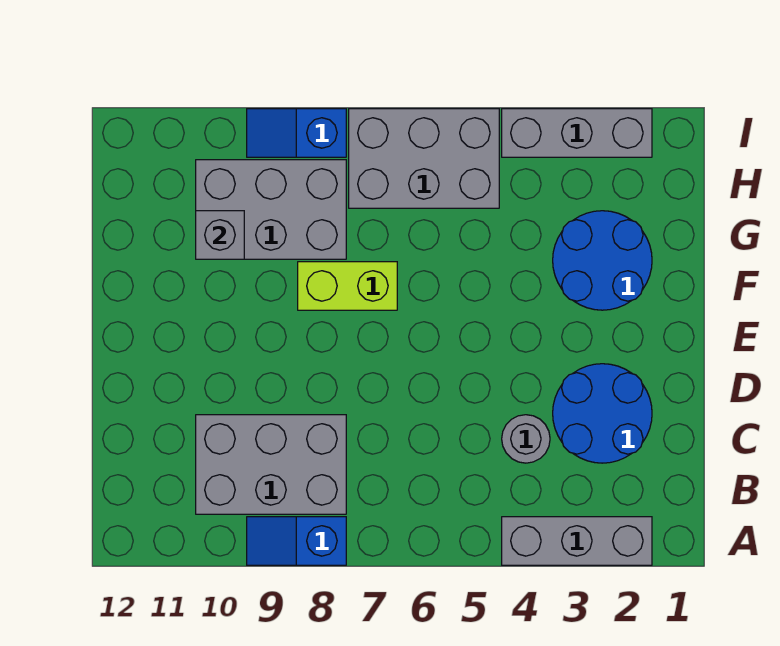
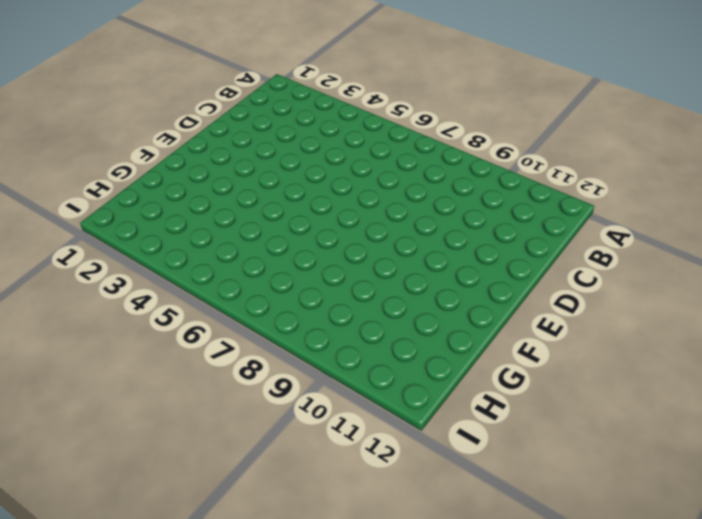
none -> grey 1x3 brick [502,517,652,565]
none -> blue 1x2 slope [247,517,346,565]
none -> grey 2x3 brick [196,415,346,514]

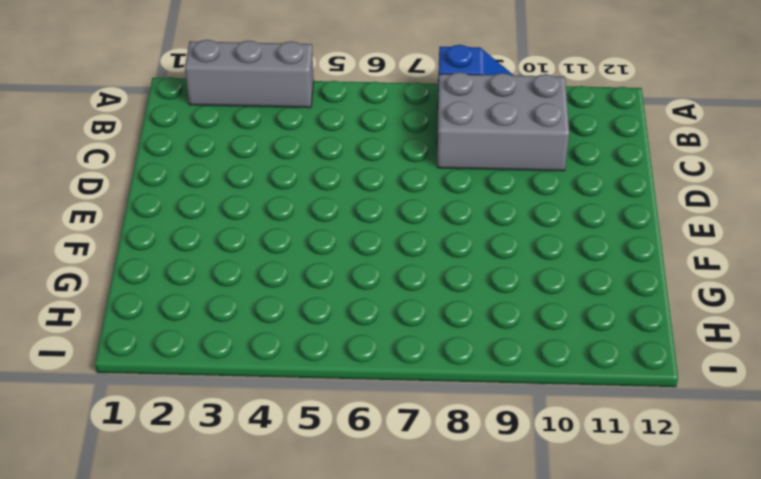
none -> blue 2x2 round brick [553,364,652,463]
none -> grey 1x1 round brick [502,415,550,463]
none -> blue 2x2 round brick [553,211,652,310]

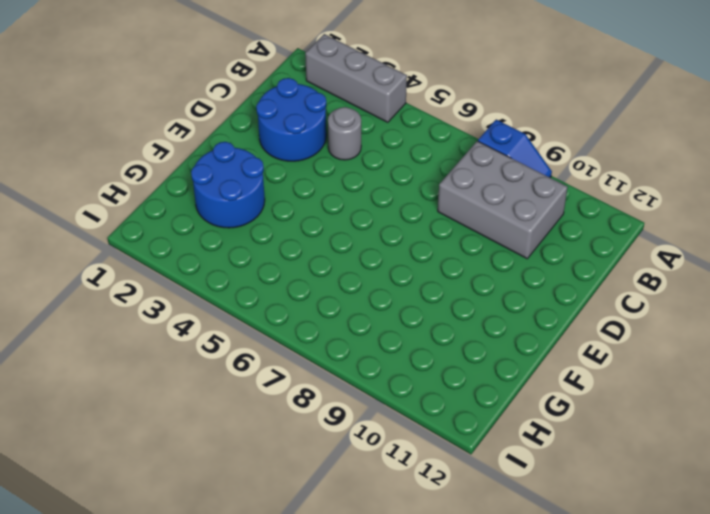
none -> lime 1x2 brick [298,262,397,310]
none -> grey 2x3 brick [196,160,346,259]
none -> grey 2x3 brick [349,109,499,208]

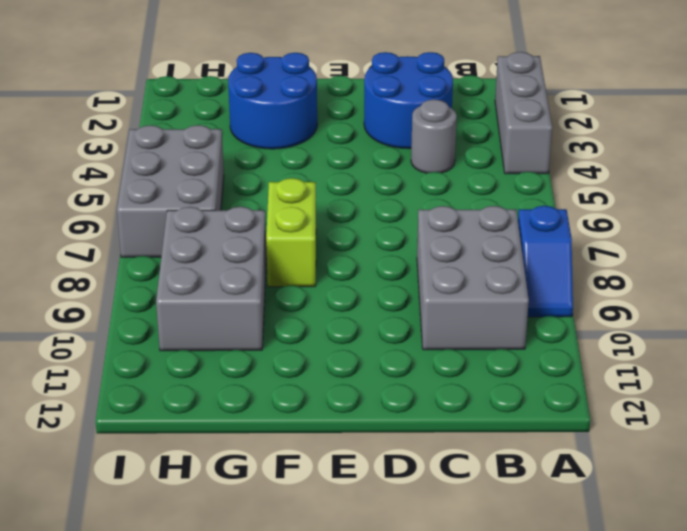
none -> grey 1x3 brick [502,109,652,157]
none -> blue 1x2 slope [247,109,346,157]
none -> grey 1x1 brick [196,211,244,259]

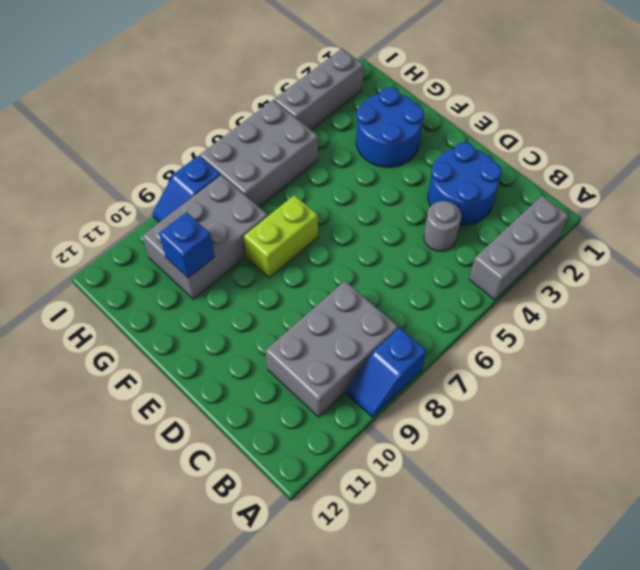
blue 1x1 brick [159,212,214,278] -> grey 1x1 brick [196,211,244,259]

